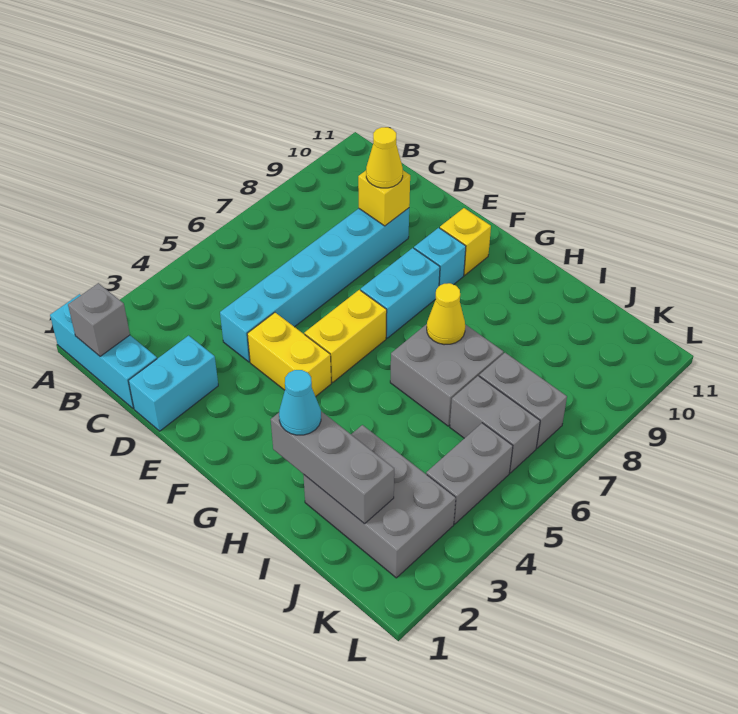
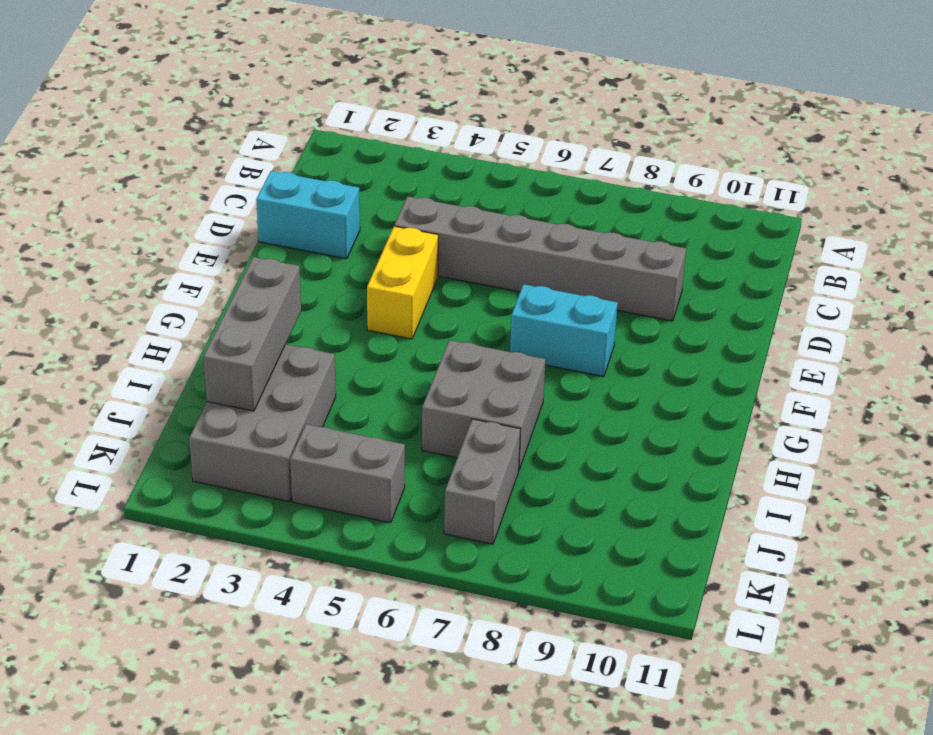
grey 1x6 brick [395,196,686,321] -> cyan 1x6 brick [220,208,409,362]
none -> cyan 1x3 brick [50,294,157,408]
none -> yellow 1x2 brick [305,290,387,382]
none -> cyan 1x1 brick [414,228,466,286]

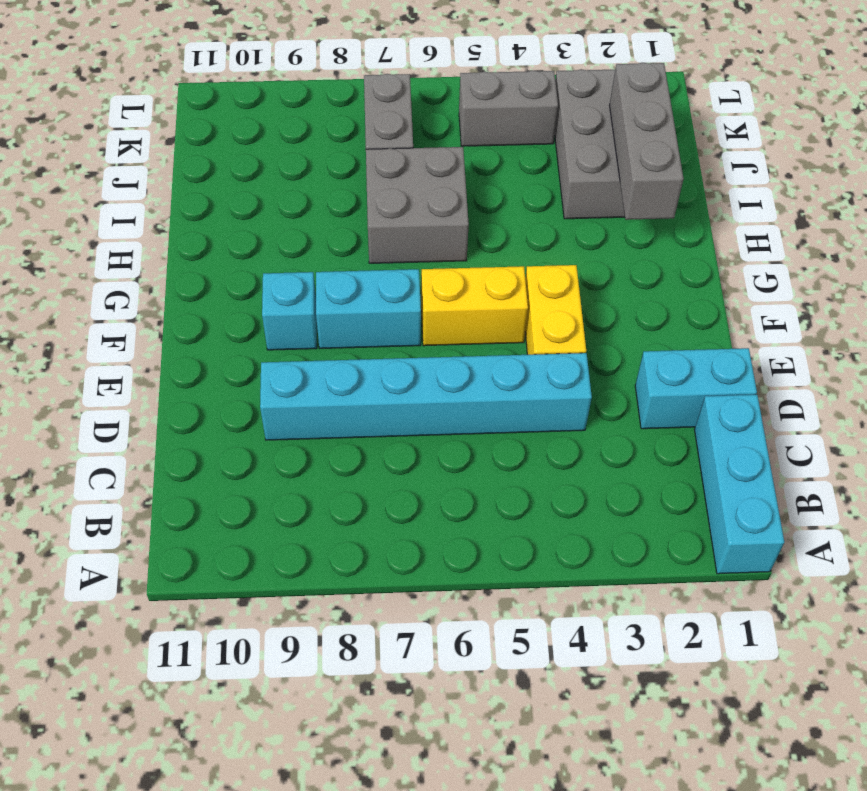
none -> yellow 1x1 brick [440,208,491,275]
none -> grey 1x2 brick [450,376,540,473]
none -> grey 1x1 brick [68,283,130,356]

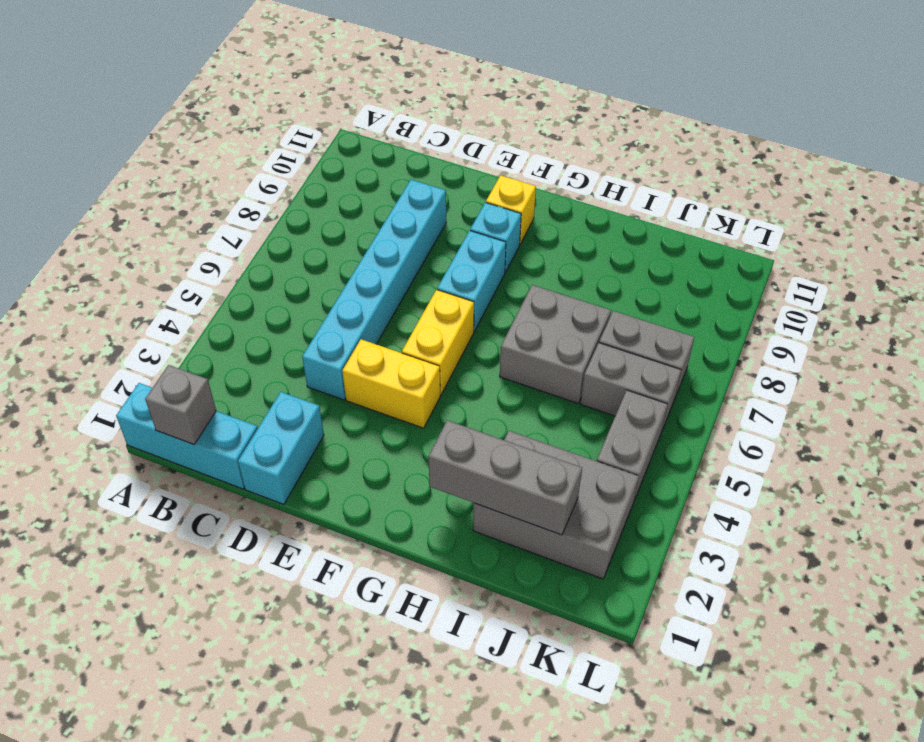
none -> yellow 1x1 brick [358,171,410,226]
none -> yellow 1x1 cone [427,283,465,345]
none -> yellow 1x1 cone [366,127,403,188]

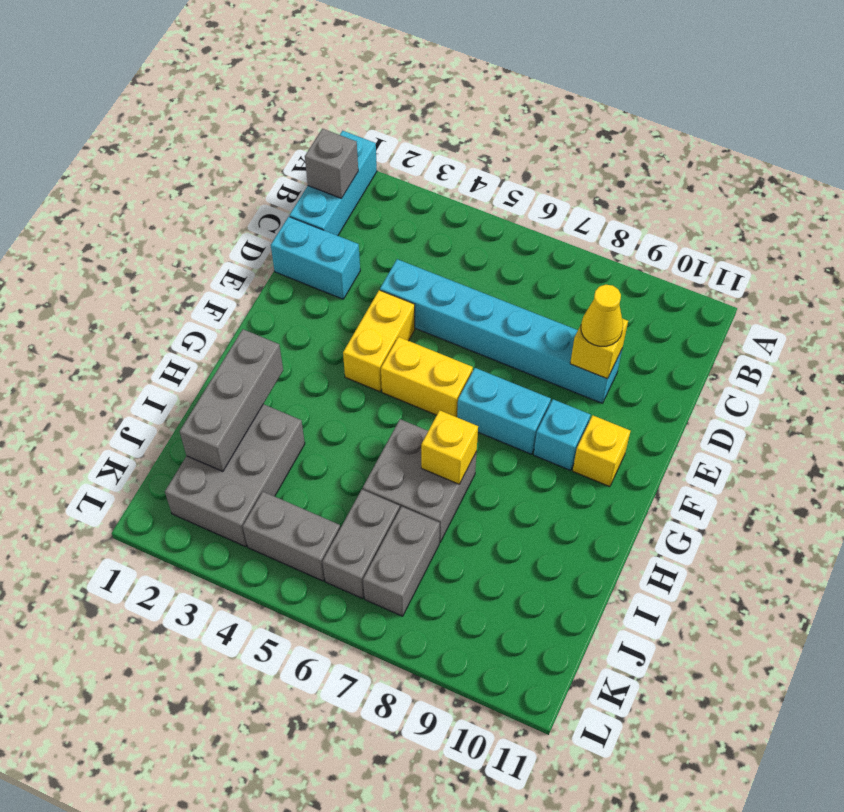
yellow 1x1 brick [421,410,478,484] -> yellow 1x1 cone [427,283,465,345]
none -> cyan 1x1 cone [279,370,321,435]

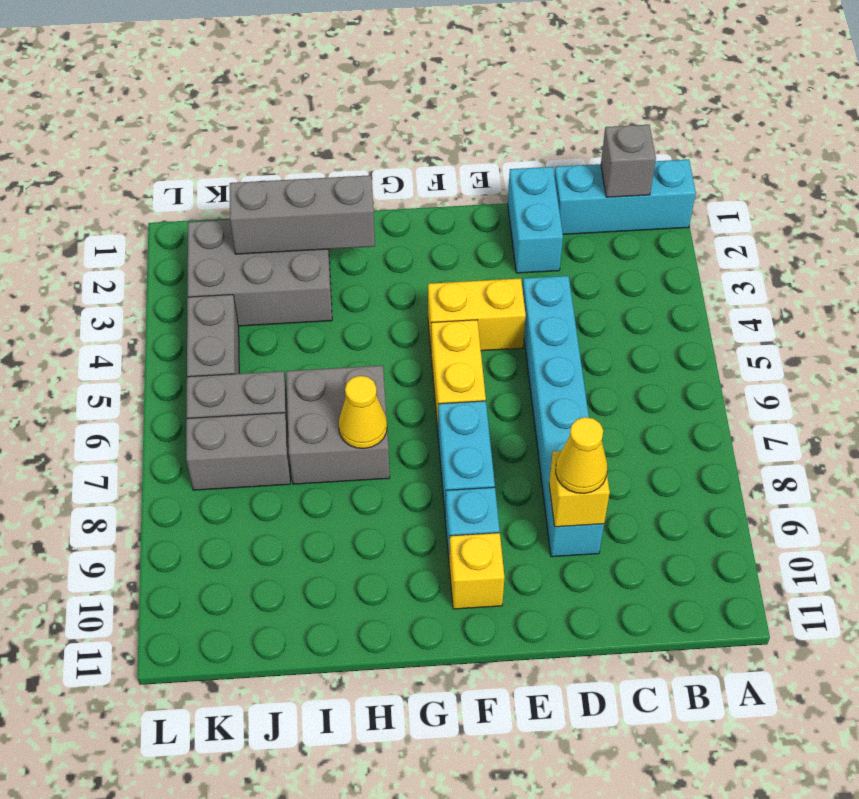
none -> cyan 1x1 cone [279,370,321,435]

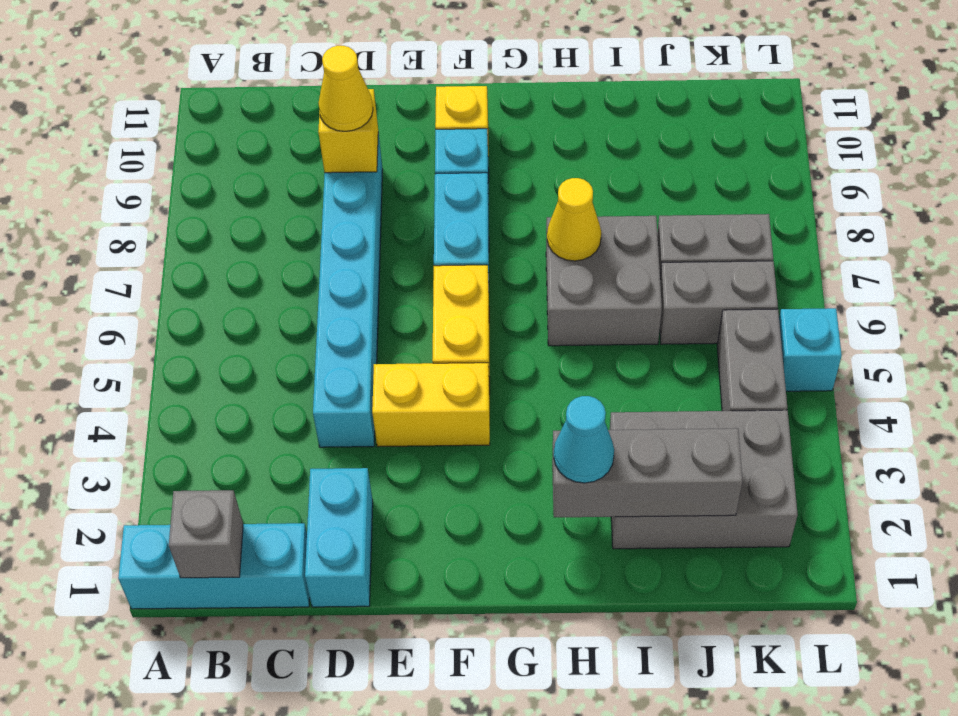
cyan 1x1 brick [779,308,842,391] -> none

